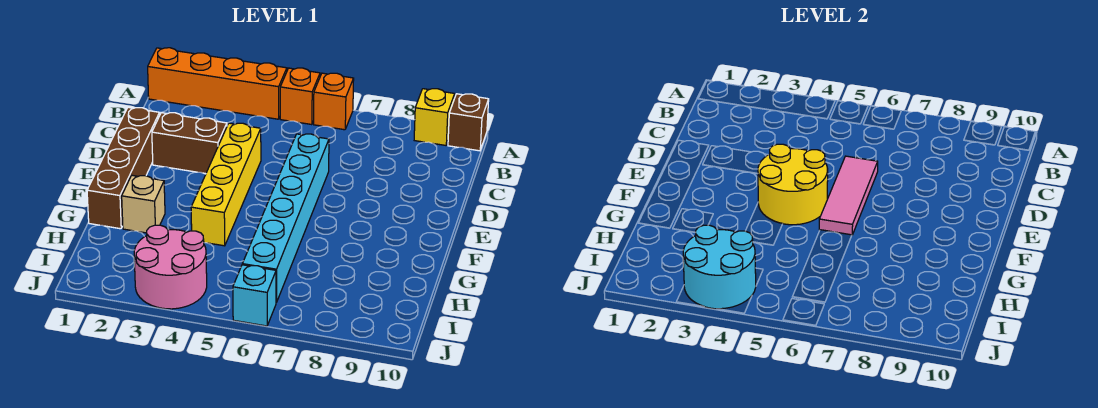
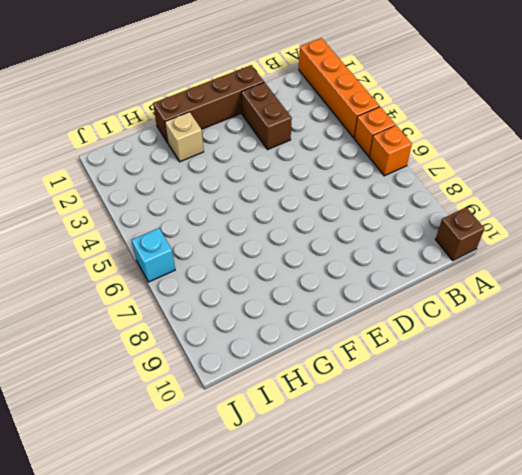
none -> yellow 1x1 brick [414,89,455,145]
none -> yellow 1x4 brick [191,123,261,246]
none -> cyan 1x6 brick [242,134,329,302]

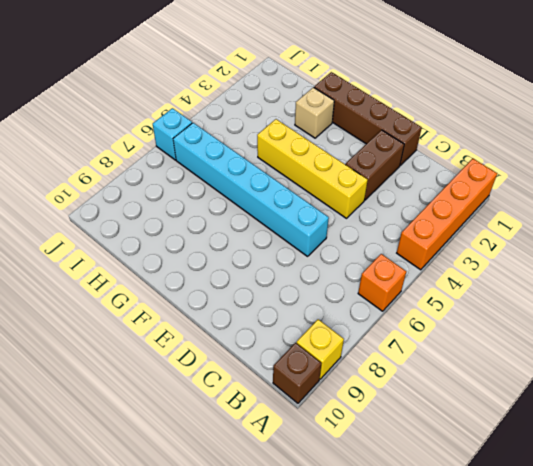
none -> orange 1x1 brick [280,68,320,125]
none -> pink 2x2 round brick [134,225,207,309]
none -> pink 1x3 tile [819,156,878,235]

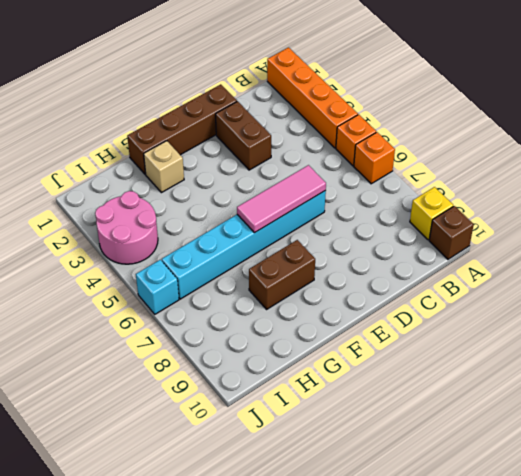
brown 1x2 brick [249,240,315,309] -> none
none -> yellow 1x4 brick [191,123,261,246]
none -> yellow 2x2 round brick [758,144,828,225]
none -> cyan 2x2 round brick [683,225,756,309]

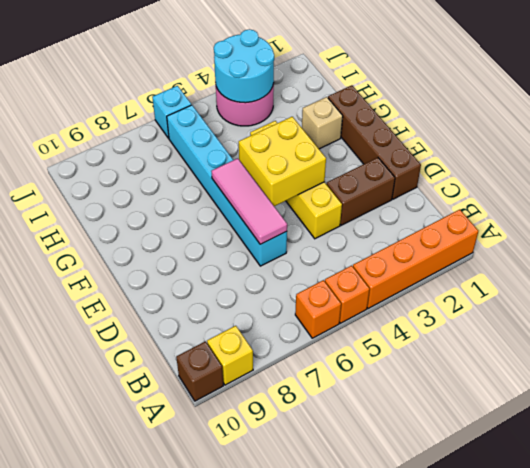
yellow 2x2 brick [239,117,326,206] -> yellow 2x2 round brick [758,144,828,225]

